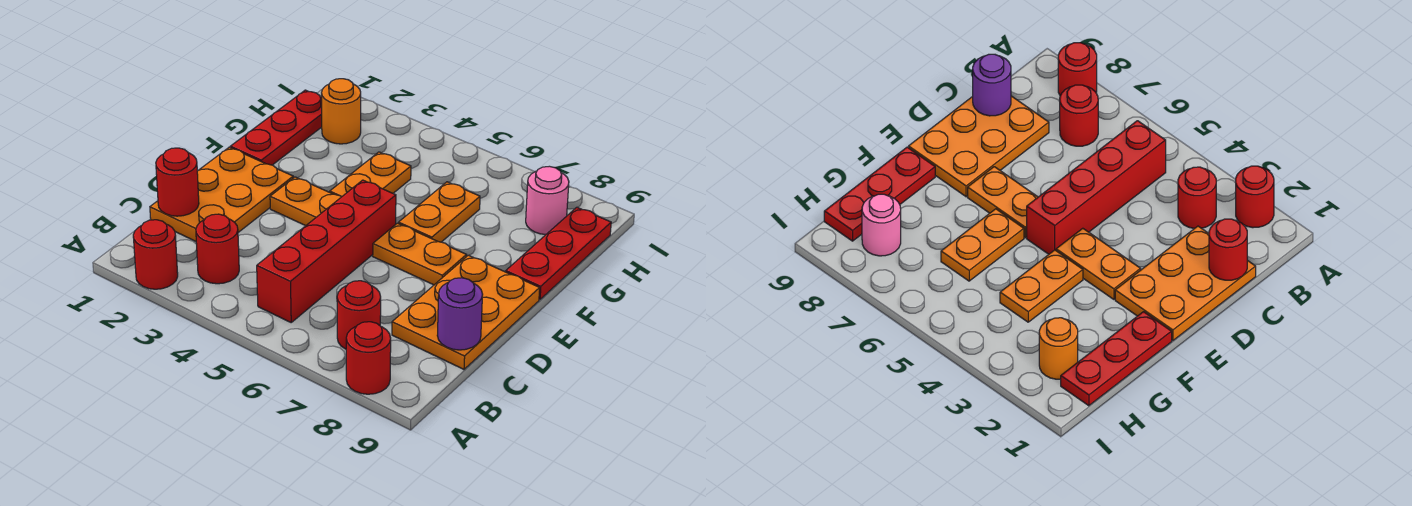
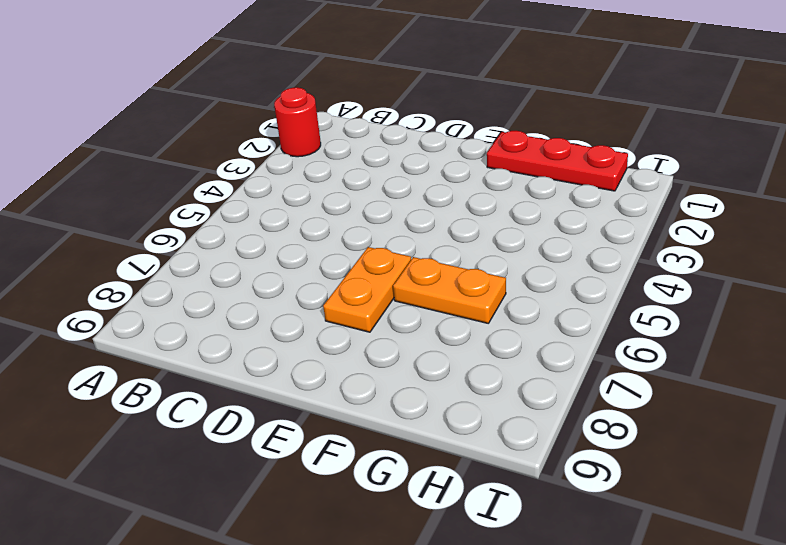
none -> red 1x1 round brick [346,322,391,394]
none -> red 1x1 round brick [196,214,239,284]
none -> red 1x4 brick [257,180,396,322]

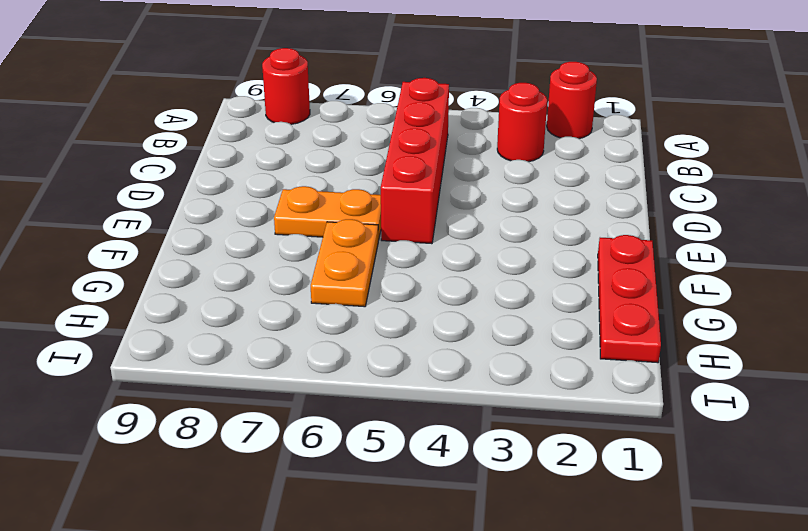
none -> red 1x1 round brick [337,281,381,349]
none -> orange 2x3 plate [150,147,293,241]
none -> orange 2x3 plate [392,255,540,369]

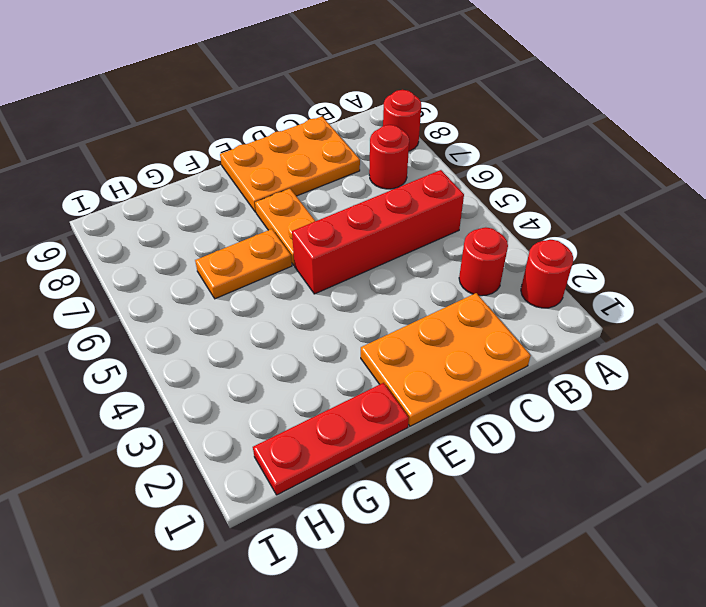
none -> orange 1x2 plate [270,177,341,226]
none -> orange 1x2 plate [330,152,411,197]
none -> red 1x3 plate [506,207,611,300]

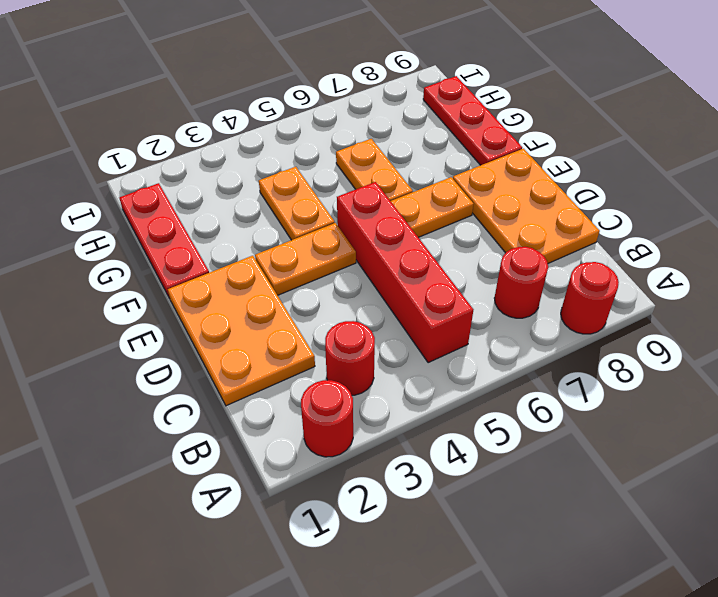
none -> orange 1x1 round brick [321,79,361,144]
none -> pink 1x1 round brick [526,166,569,234]
none -> red 1x1 round brick [156,148,199,216]

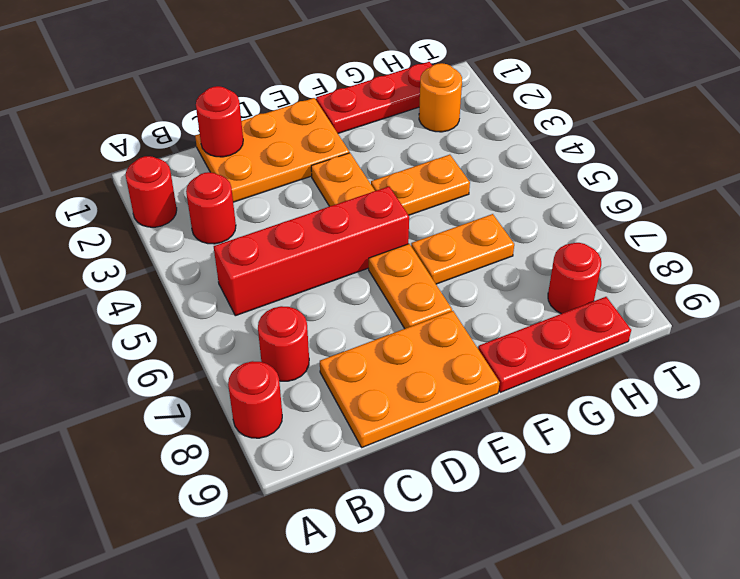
red 1x1 round brick [548,243,601,314] -> pink 1x1 round brick [526,166,569,234]
none -> purple 1x1 round brick [437,278,483,350]

